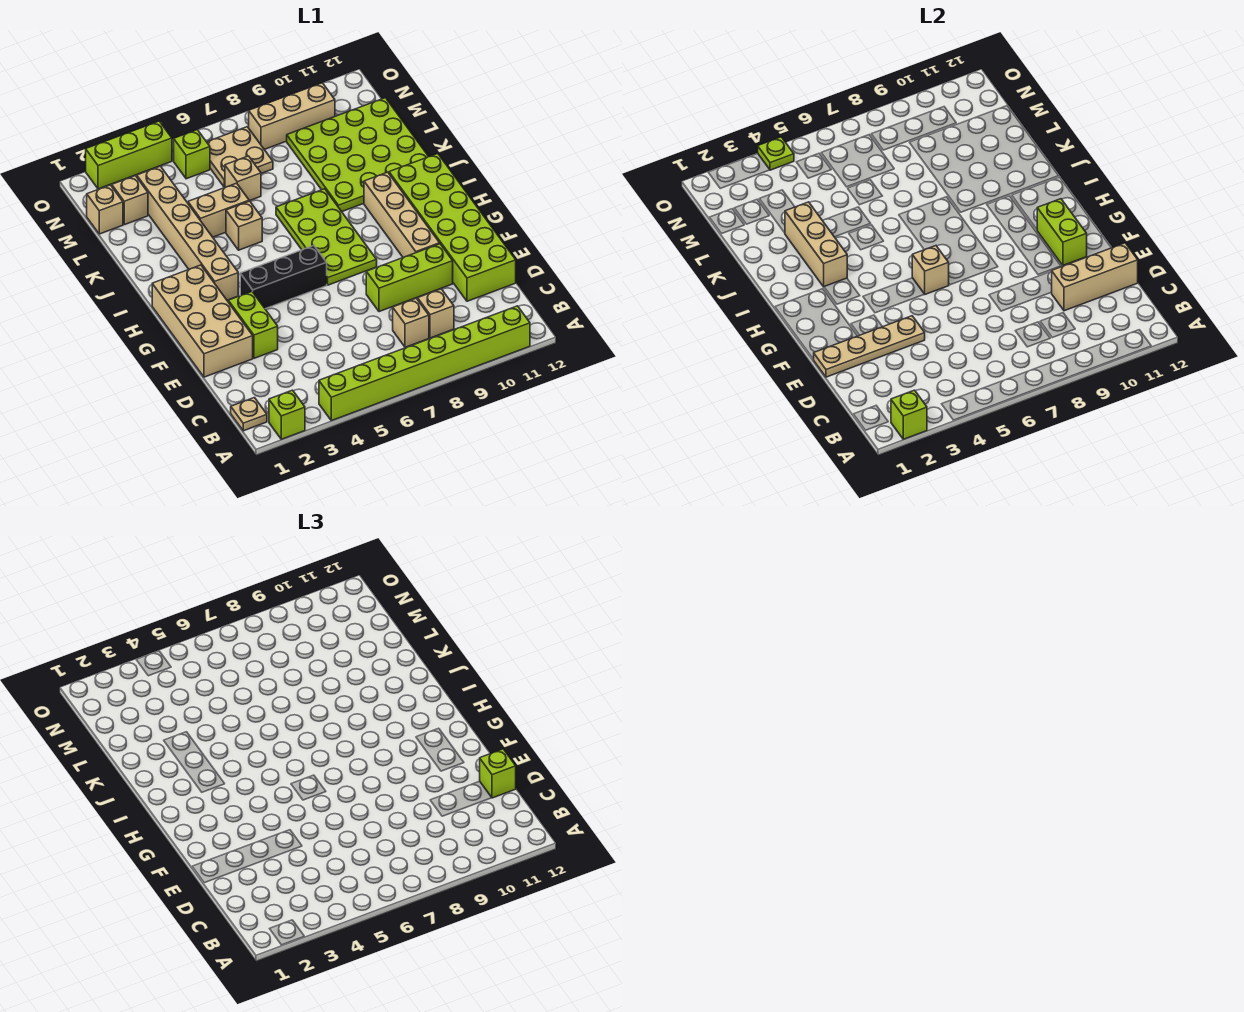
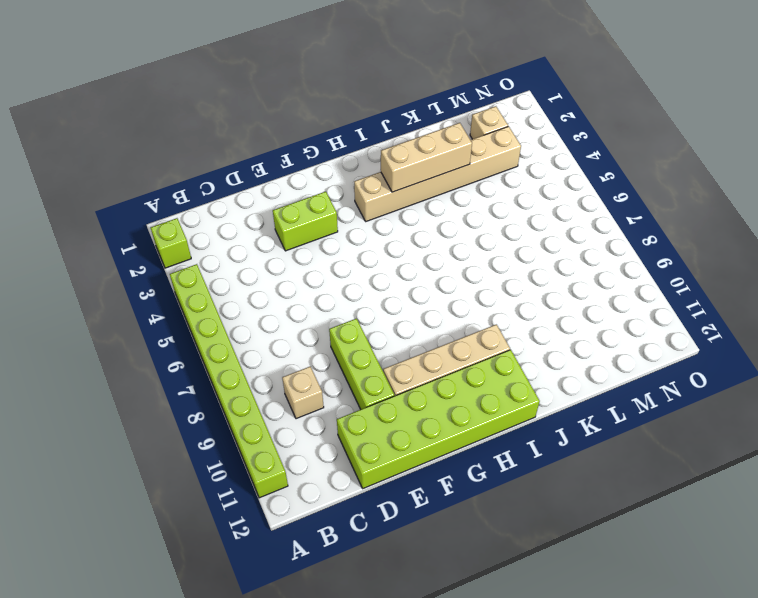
none -> tan 1x1 plate [231,398,267,431]
none -> tan 1x1 brick [393,298,429,347]
none -> tan 2x4 brick [152,265,253,377]
none -> black 1x3 brick [240,246,327,309]

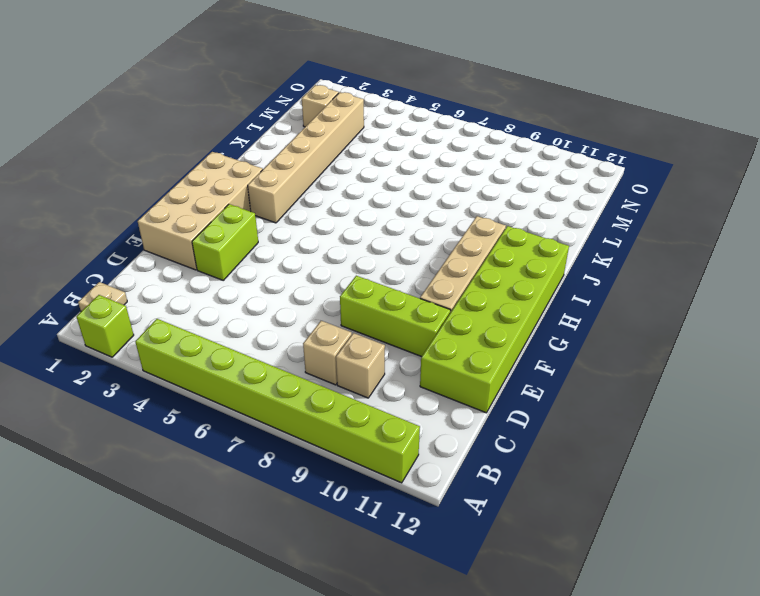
none -> black 1x3 brick [240,246,327,309]
none -> lime 2x4 plate [276,189,377,285]
none -> tan 1x1 brick [226,201,262,250]
none -> lime 4x4 plate [287,98,429,212]

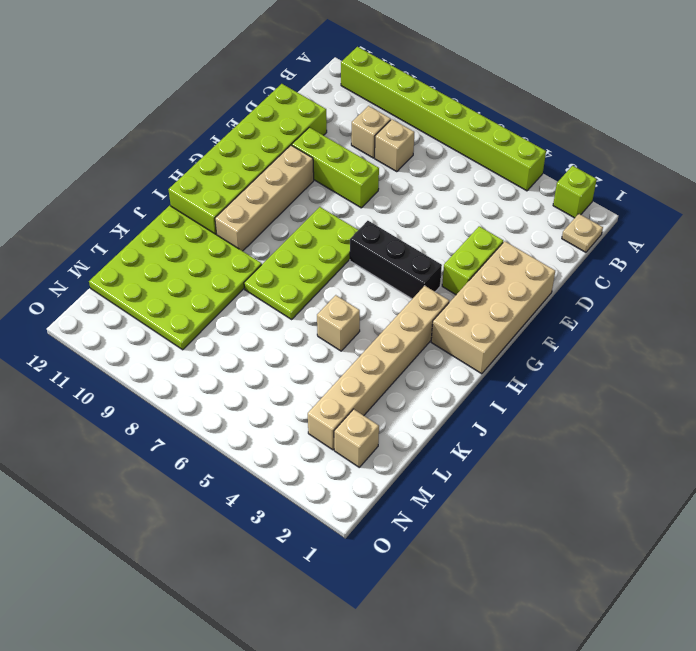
none -> tan 1x2 brick [188,183,249,237]
none -> tan 1x1 brick [225,156,261,201]
none -> tan 1x1 brick [87,185,123,234]
none -> tan 2x2 plate [207,127,273,187]

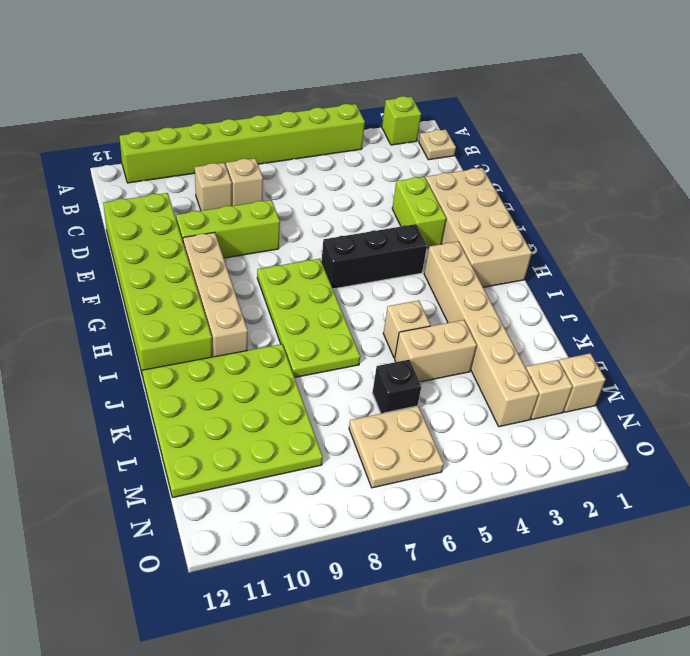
black 1x1 brick [372,360,421,414] -> tan 1x1 brick [225,156,261,201]
none -> lime 1x1 brick [174,130,210,179]
none -> tan 1x3 brick [249,83,335,150]
none -> lime 1x3 brick [86,121,172,189]
none -> lime 1x1 brick [891,390,927,439]

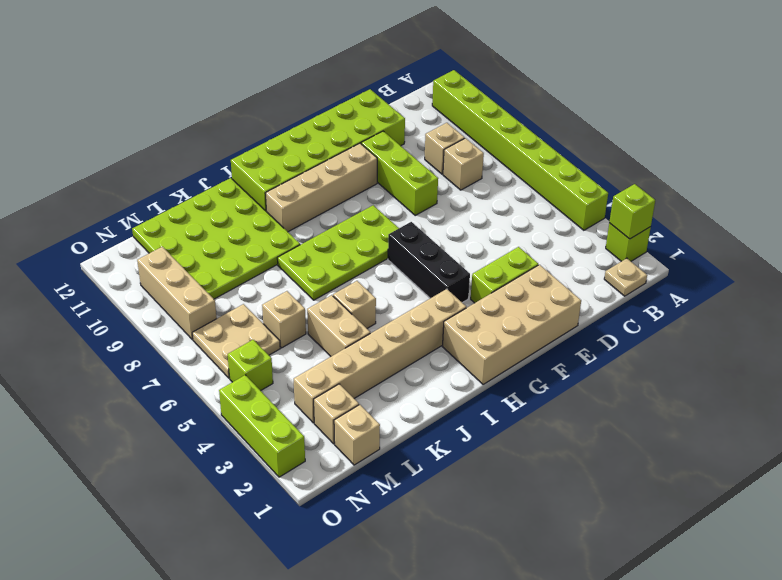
none -> tan 1x3 brick [1051,243,1138,311]
none -> tan 1x4 plate [814,316,925,377]
none -> lime 1x2 brick [1037,199,1087,266]
none -> tan 1x1 brick [912,246,949,294]

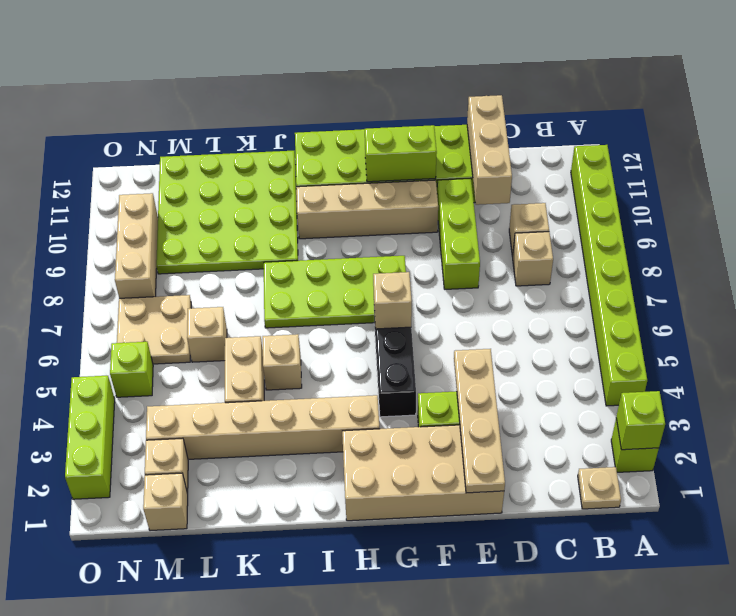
none -> tan 1x3 brick [785,202,847,287]
none -> lime 1x1 plate [758,137,794,170]
none -> lime 1x1 brick [480,749,516,798]

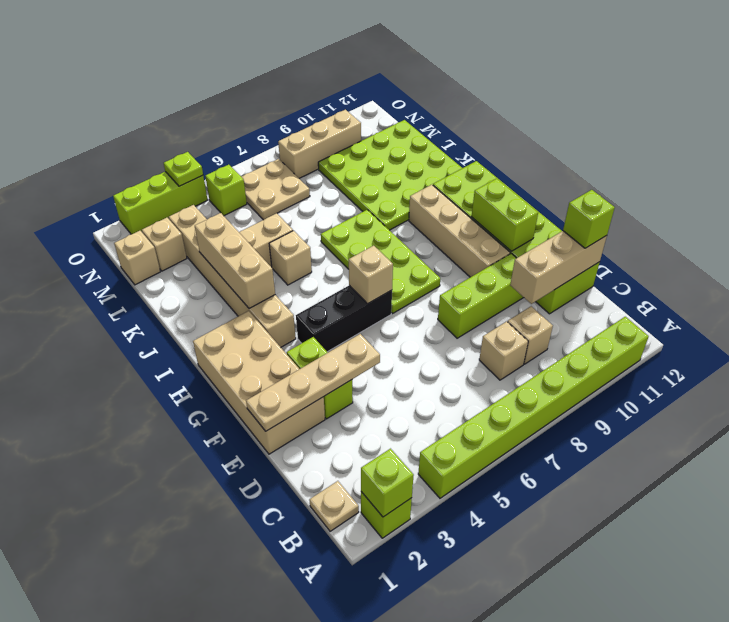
none -> tan 1x1 brick [225,156,261,201]

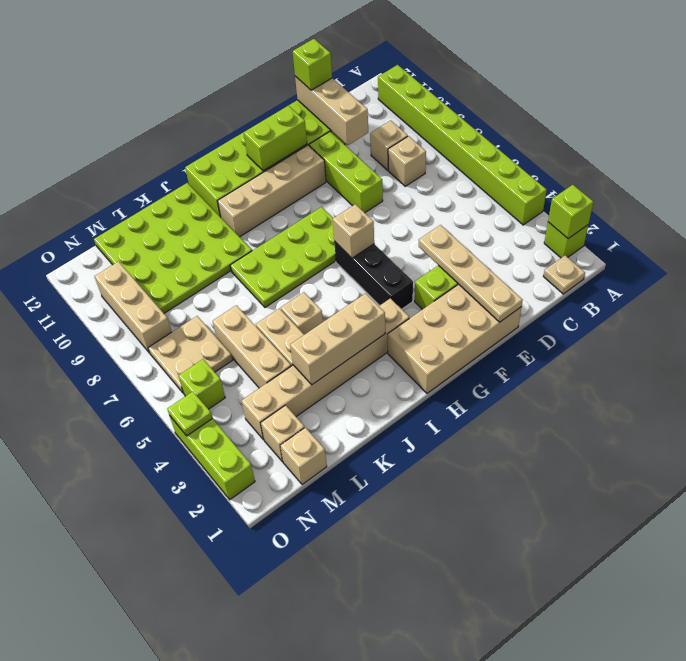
tan 1x3 brick [212,305,291,388] -> tan 1x1 brick [225,156,261,201]

